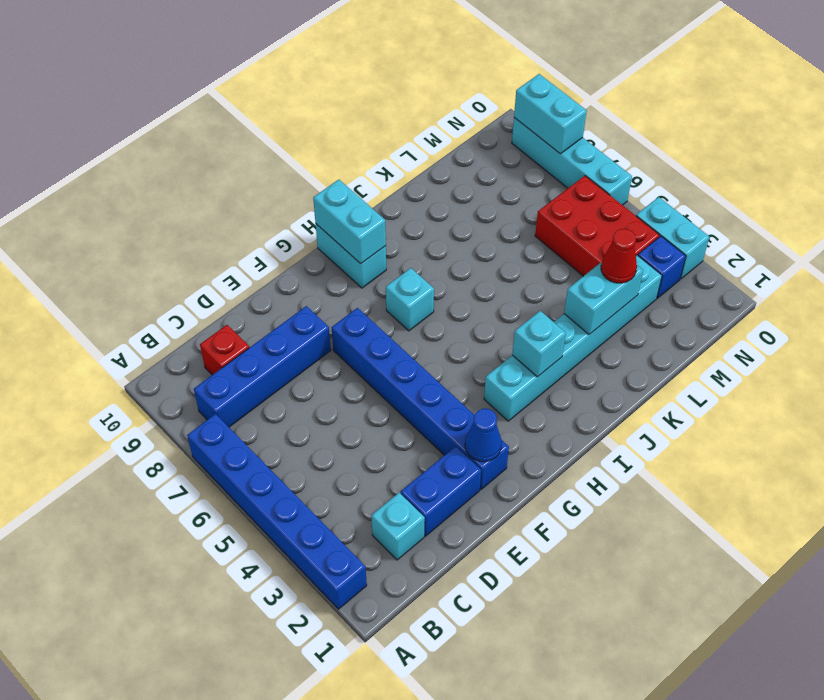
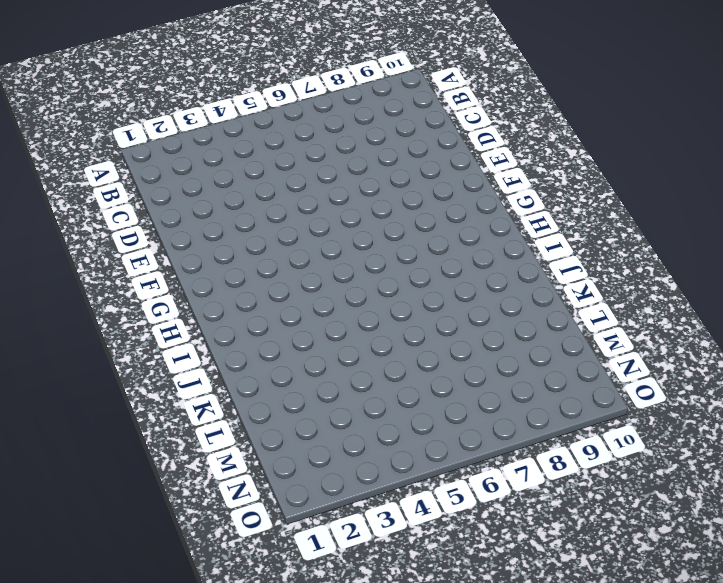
none -> blue 1x6 brick [187,414,367,609]
none -> blue 1x4 brick [194,306,331,427]
none -> cyan 1x1 brick [371,493,425,560]

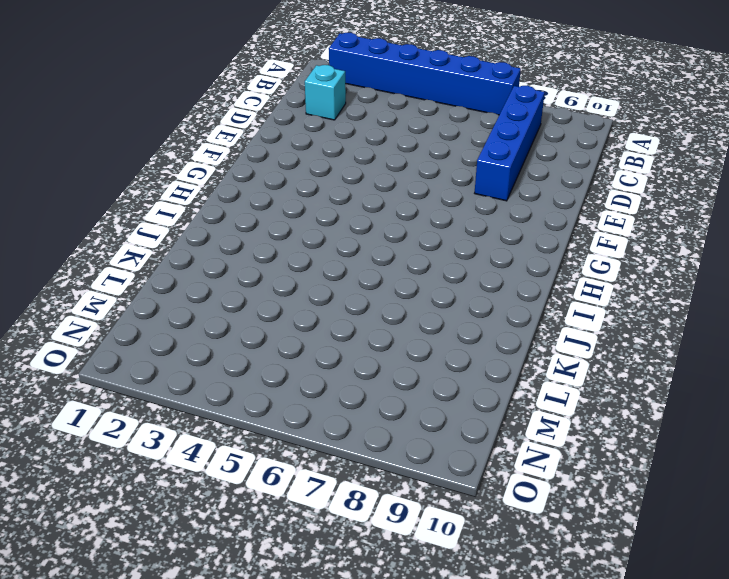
none -> red 1x1 brick [200,325,249,375]
none -> blue 1x2 brick [401,446,481,536]
none -> blue 1x6 brick [332,308,509,489]

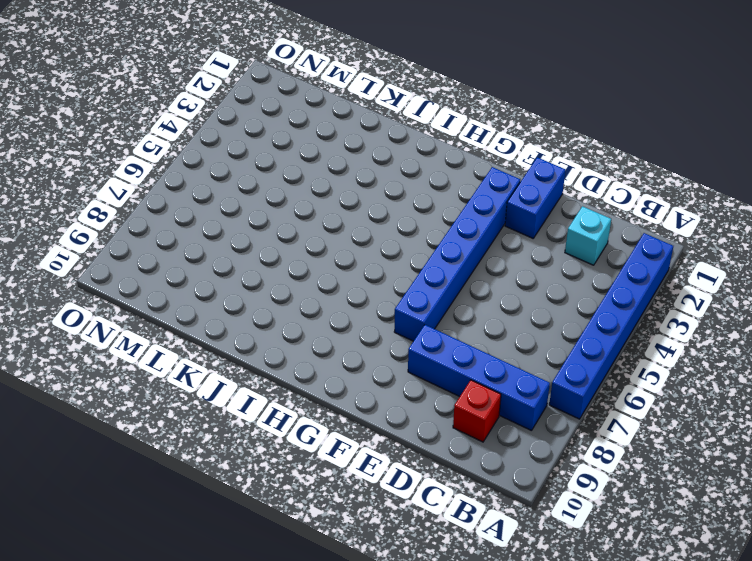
blue 1x2 brick [505,157,565,238] -> blue 1x2 brick turned to [401,446,481,536]
none -> cyan 1x6 brick [484,255,662,421]
none -> cyan 1x1 brick [386,268,434,331]
none -> cyan 1x2 brick [316,224,386,288]

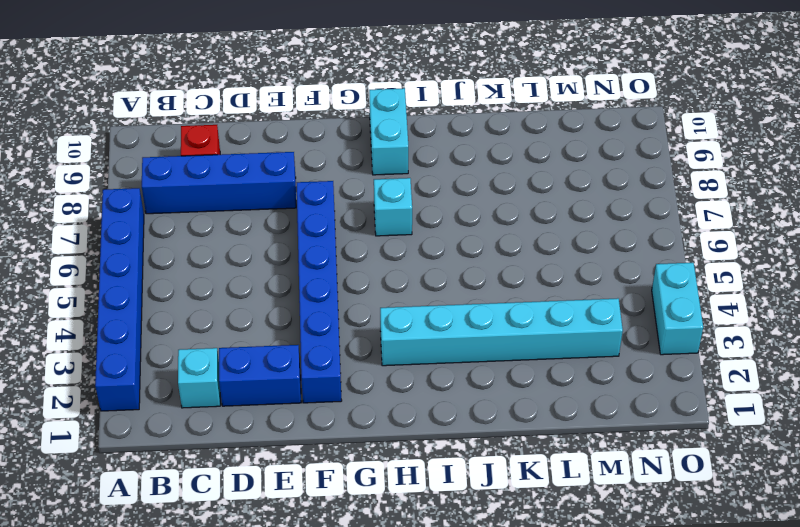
none -> red 2x3 brick [535,176,660,276]
none -> blue 1x1 brick [638,236,686,298]
none -> cyan 1x4 brick [512,118,632,205]

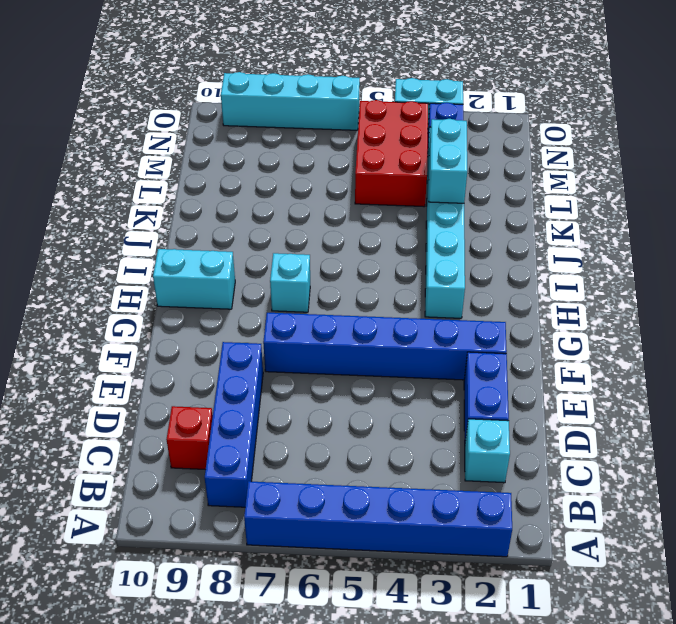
red 2x3 brick [355,100,428,207] -> red 2x3 brick turned to [535,176,660,276]
none -> blue 1x1 cone [465,409,502,462]
none -> cyan 1x2 brick [313,180,386,264]
none -> cyan 1x1 brick [512,311,566,377]

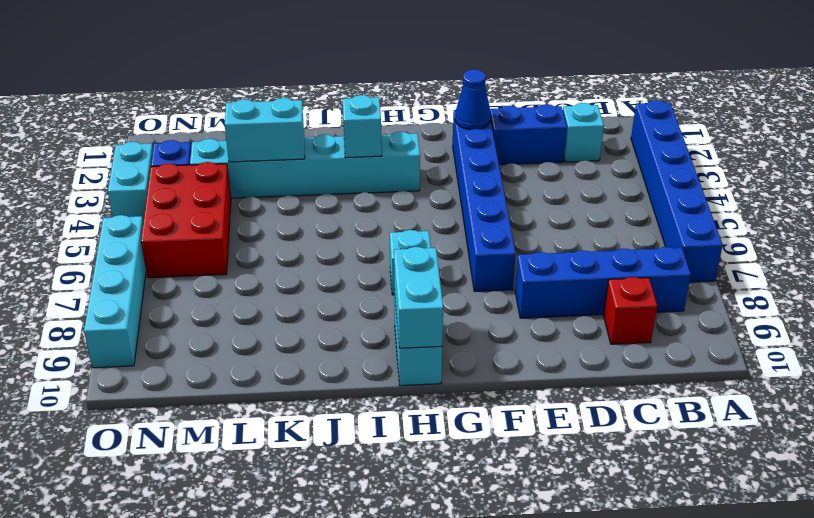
none -> cyan 1x2 brick [514,74,587,154]
none -> red 1x1 cone [601,229,637,283]

